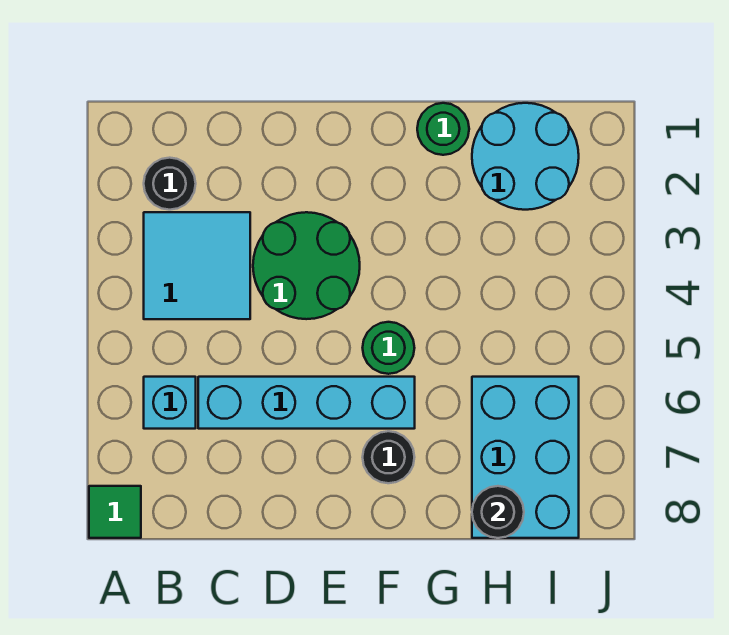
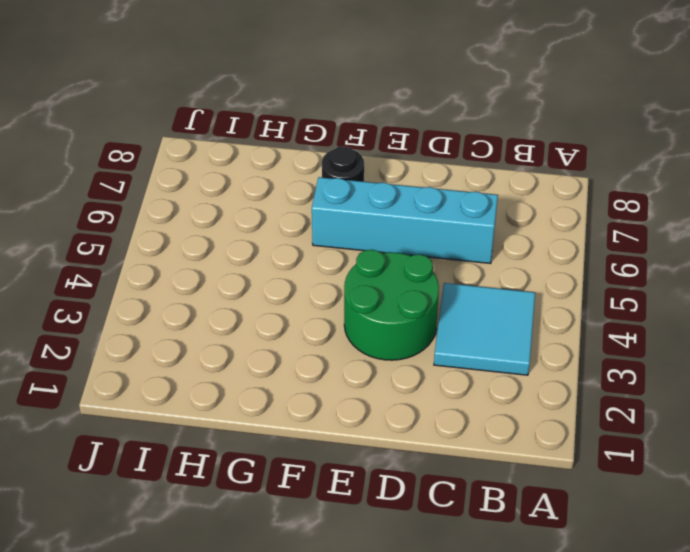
none -> green 1x1 tile [89,486,141,538]
none -> black 1x1 round brick [144,158,196,210]
none -> cyan 1x1 brick [144,377,196,429]

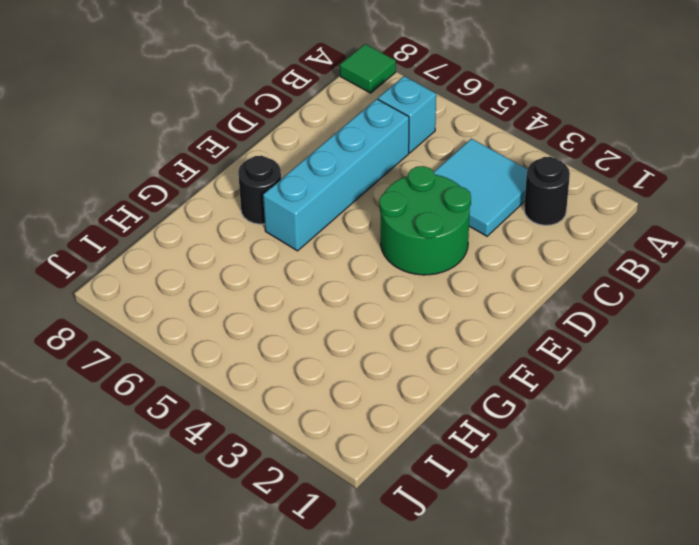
none -> green 1x1 round brick [363,322,414,374]
none -> green 1x1 round brick [417,103,469,155]
none -> cyan 2x2 round brick [472,103,579,210]

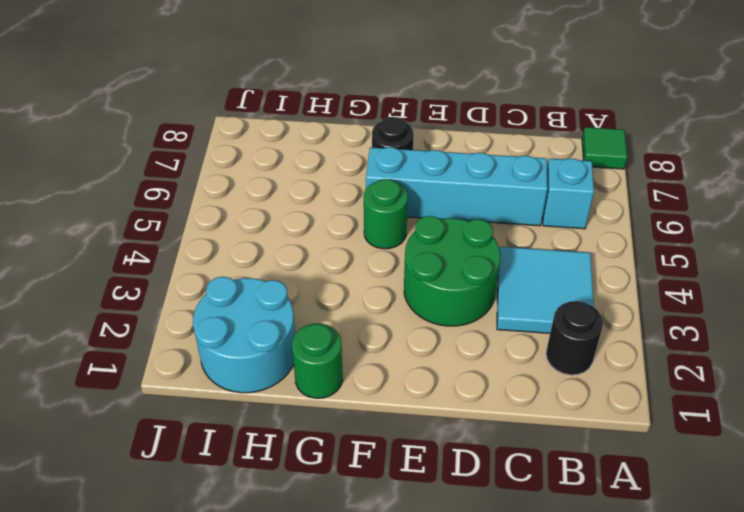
none -> cyan 2x3 brick [472,377,579,538]
none -> black 1x1 round brick [472,486,524,538]

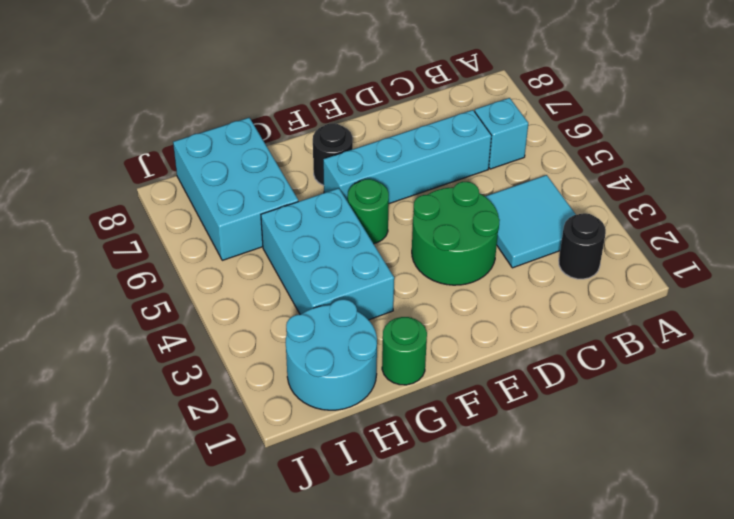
cyan 2x3 brick [261,188,394,320] -> none
none -> green 1x1 tile [89,486,141,538]
none -> black 1x1 round brick [472,486,524,538]

